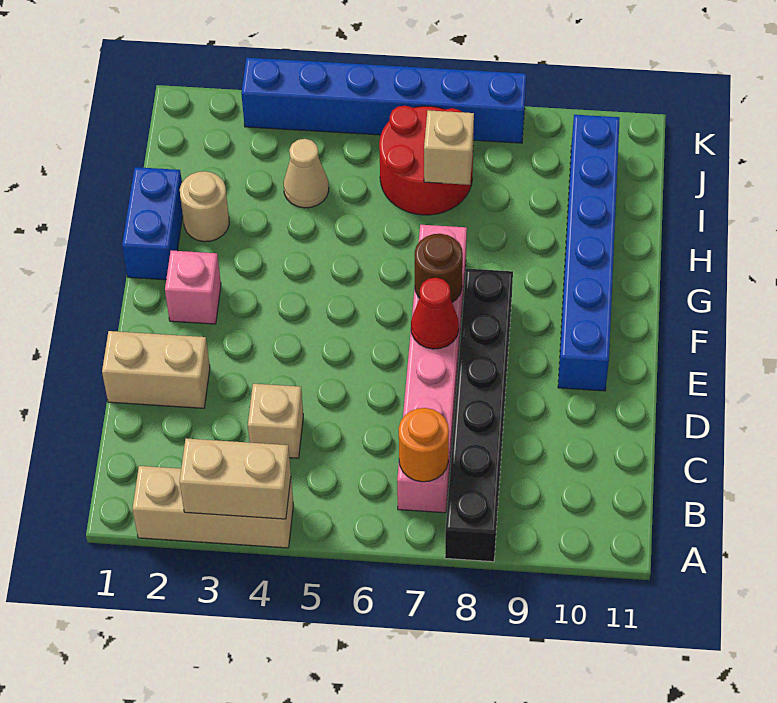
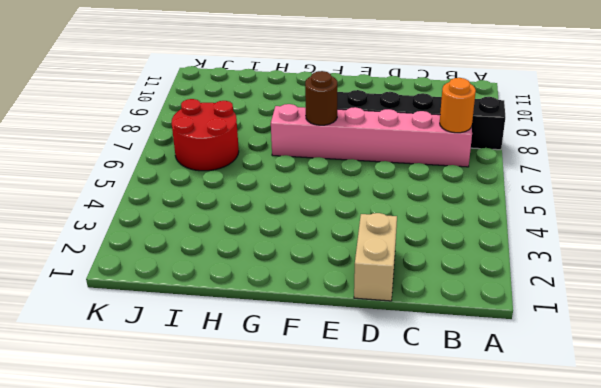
none -> tan 1x3 brick [133,466,293,548]
none -> tan 1x1 brick [248,384,303,458]
none -> blue 1x6 brick [558,115,620,391]

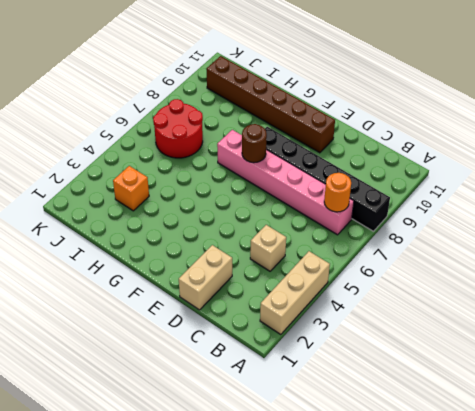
brown 1x6 brick [206,56,335,153] -> blue 1x6 brick [558,115,620,391]
orange 1x1 brick [113,166,149,211] -> none
none -> pink 1x1 brick [165,251,221,324]
none -> blue 1x2 brick [122,167,183,280]
none -> tan 1x1 round brick [180,171,229,242]

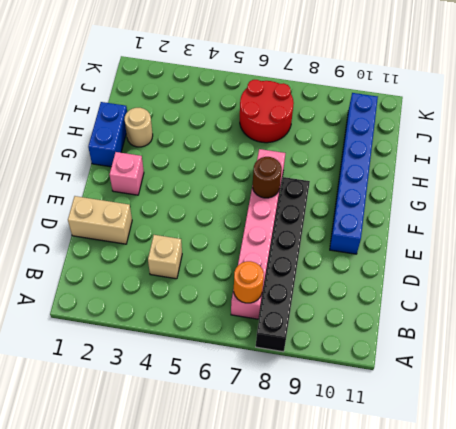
none -> tan 1x3 brick [133,466,293,548]
none -> tan 1x1 cone [283,139,329,208]
none -> blue 1x6 brick [241,58,526,143]

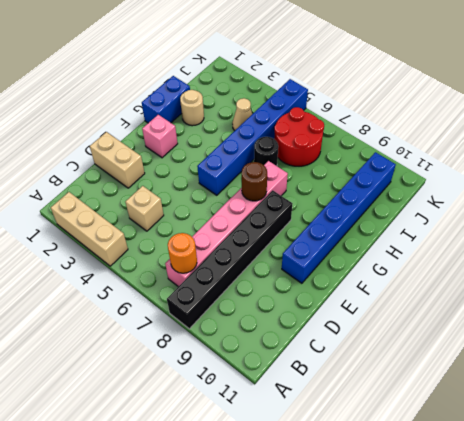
blue 1x6 brick [197,79,308,195] -> blue 1x6 brick turned to [241,58,526,143]
black 1x1 round brick [254,137,278,166] -> none
none -> tan 1x2 brick [179,438,291,519]
none -> red 1x1 cone [411,278,459,349]
none -> tan 1x1 brick [424,110,474,185]

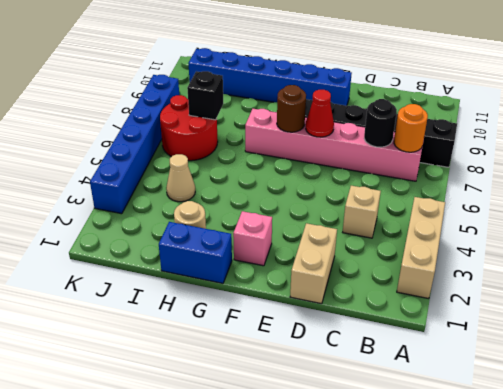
black 1x1 round brick [364,99,397,147] -> none
black 1x1 brick [187,71,223,120] -> tan 1x1 brick [424,110,474,185]
none -> tan 1x2 brick [179,438,291,519]

